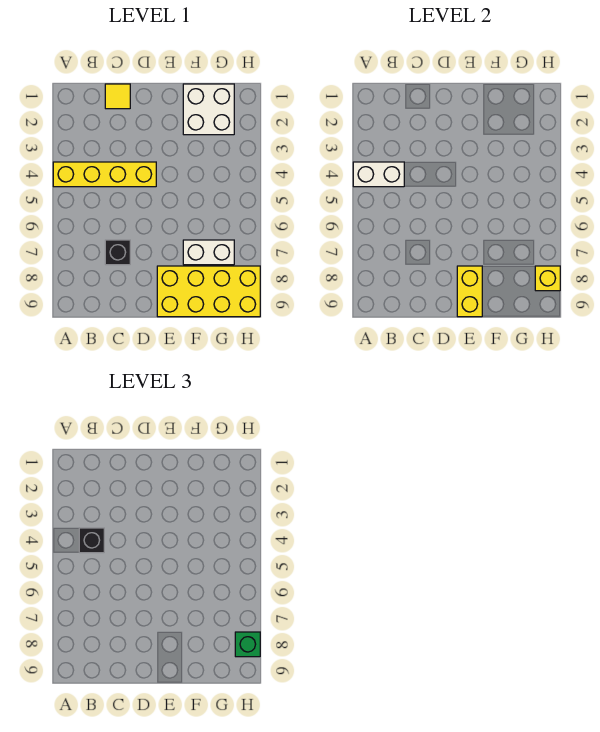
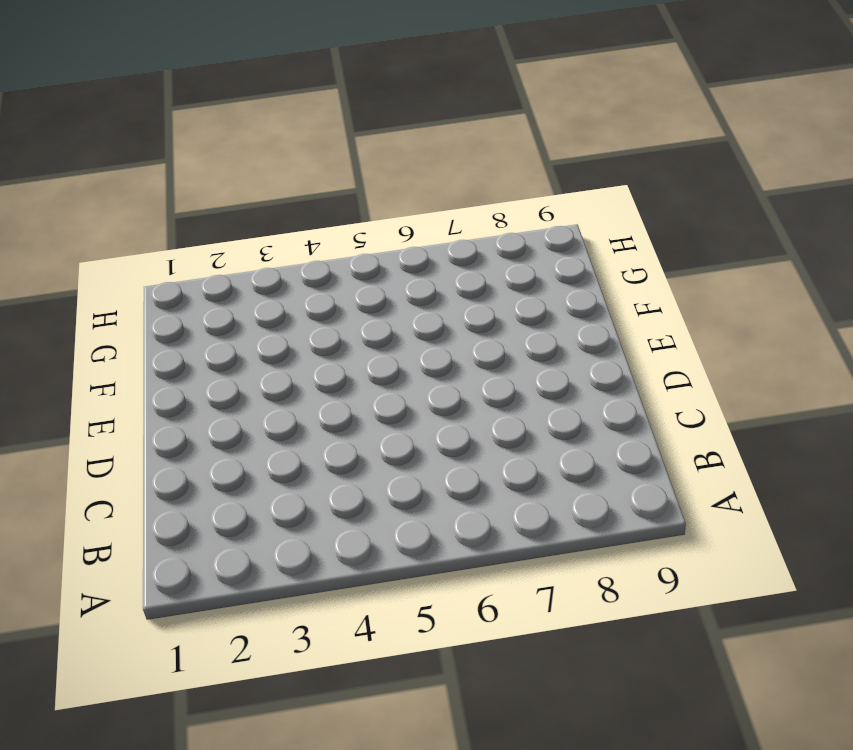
none -> yellow 1x4 brick [53,162,156,187]
none -> yellow 1x1 tile [105,84,130,109]

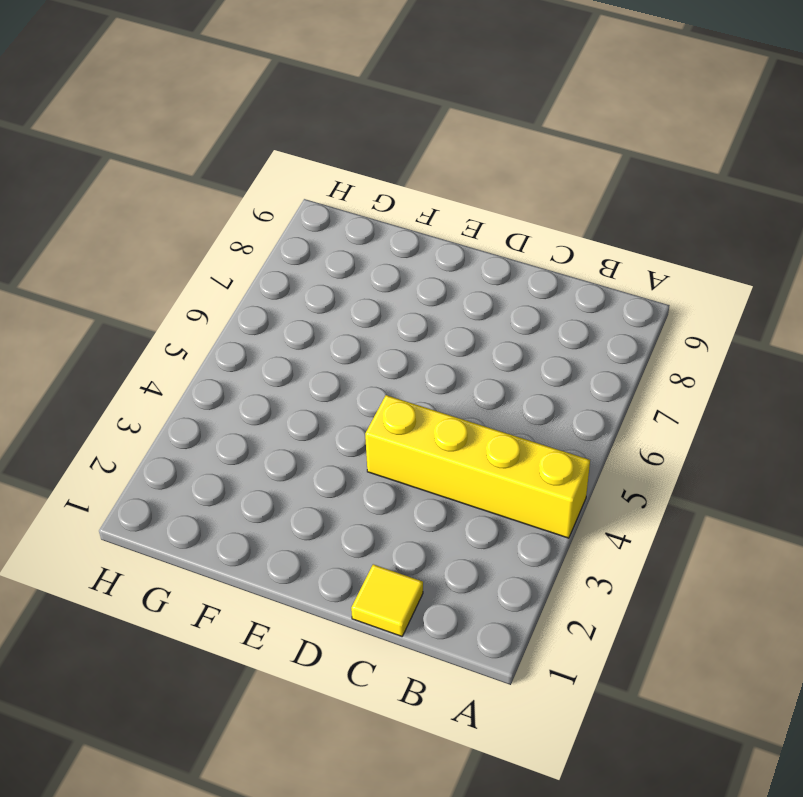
none -> black 1x1 brick [105,240,130,265]
none -> yellow 2x4 brick [157,266,260,317]

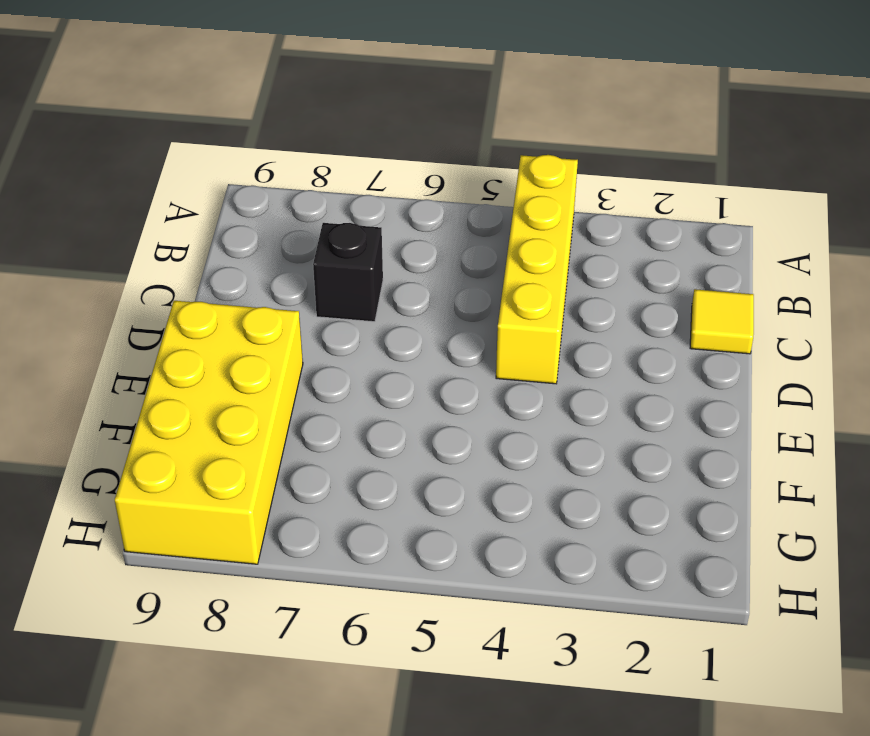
none -> white 2x2 brick [183,84,234,135]
none -> white 1x2 brick [183,240,234,265]

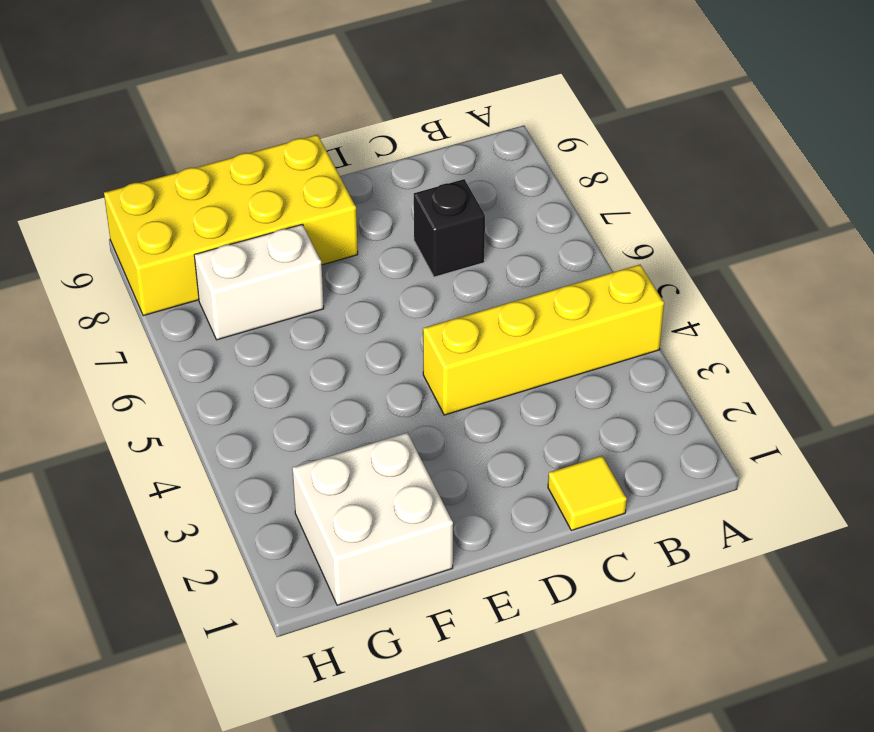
none -> white 1x2 brick [353,162,404,187]
none -> yellow 1x2 brick [457,266,482,317]

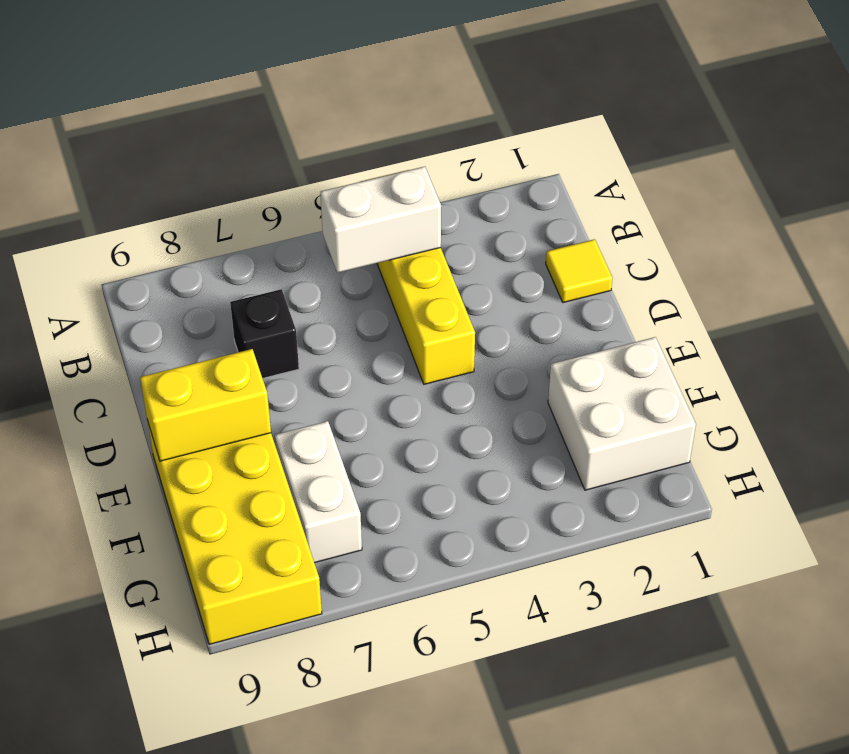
white 1x2 brick [320,167,441,273] -> white 1x2 brick turned to [353,162,404,187]
none -> yellow 1x1 brick [535,266,560,291]
none -> black 1x1 brick [79,528,104,553]

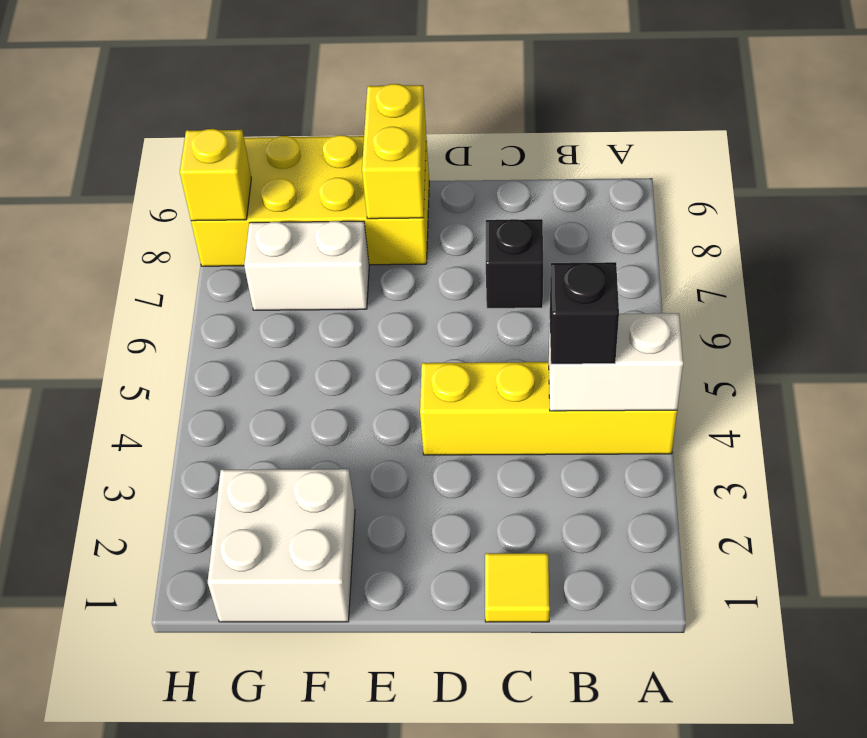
none -> green 1x1 brick [235,632,260,657]

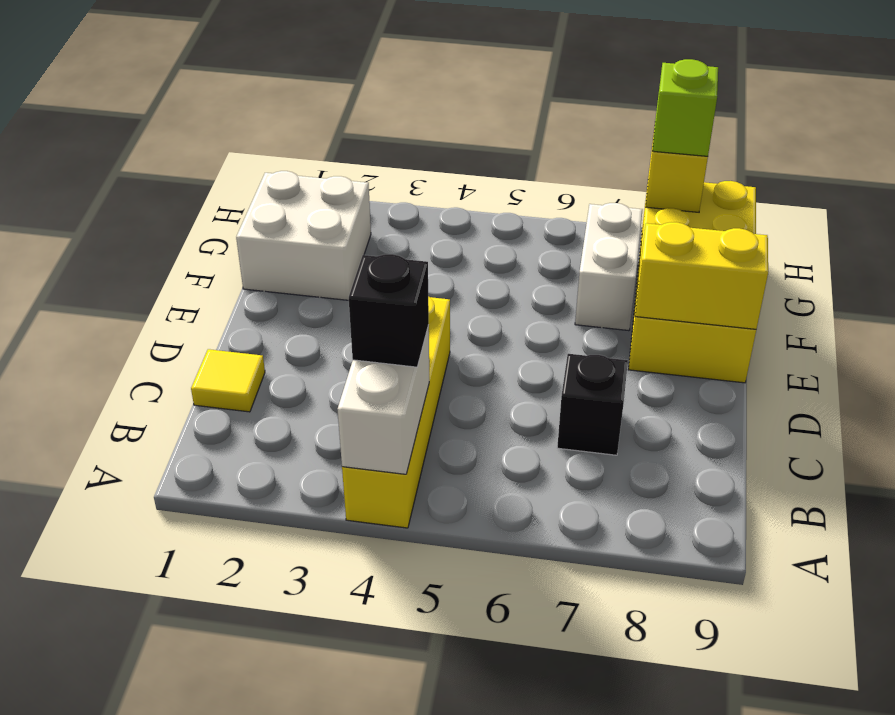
lime 1x1 brick [652,59,718,156] -> green 1x1 brick [235,632,260,657]

